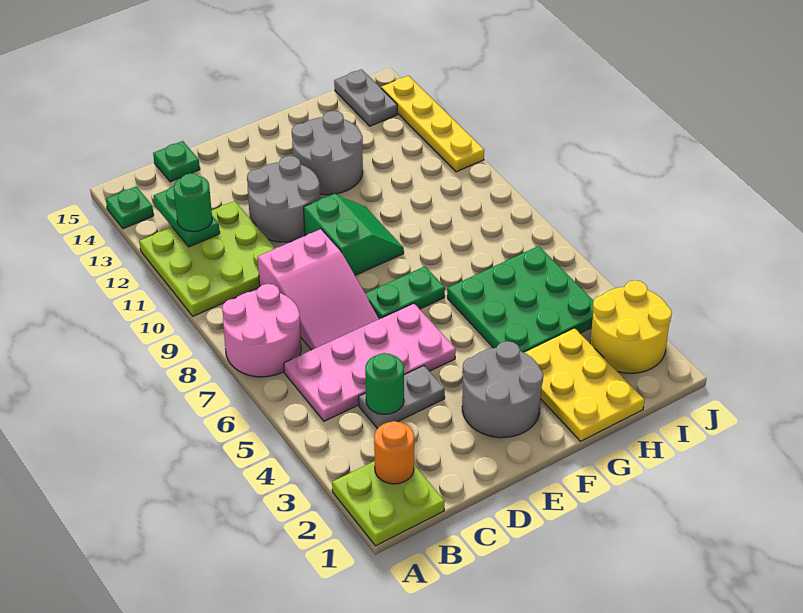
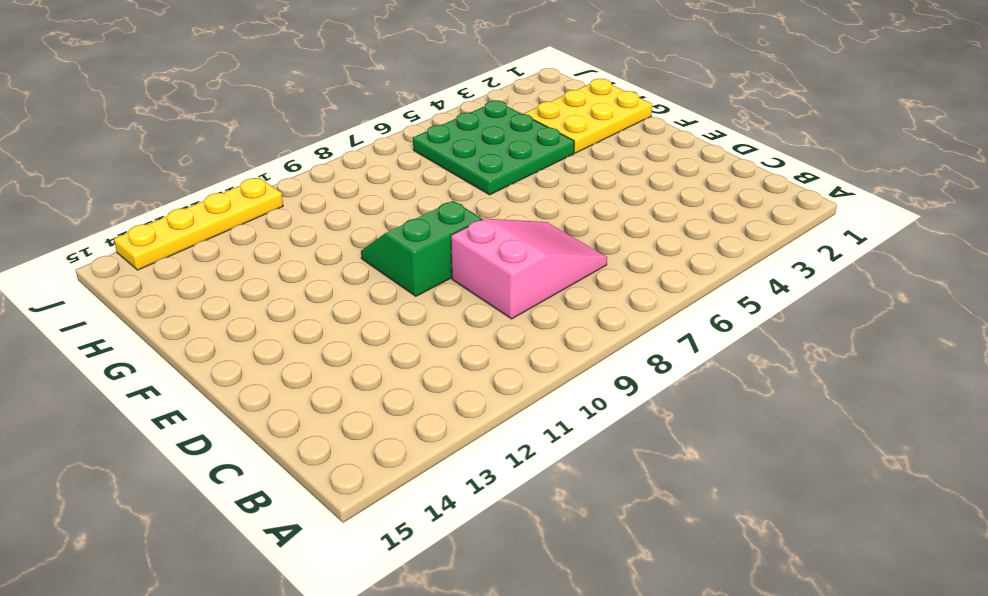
none -> lime 2x2 plate [332,461,445,546]
none -> pink 2x2 round brick [222,284,301,377]
none -> lime 3x3 plate [139,201,275,316]

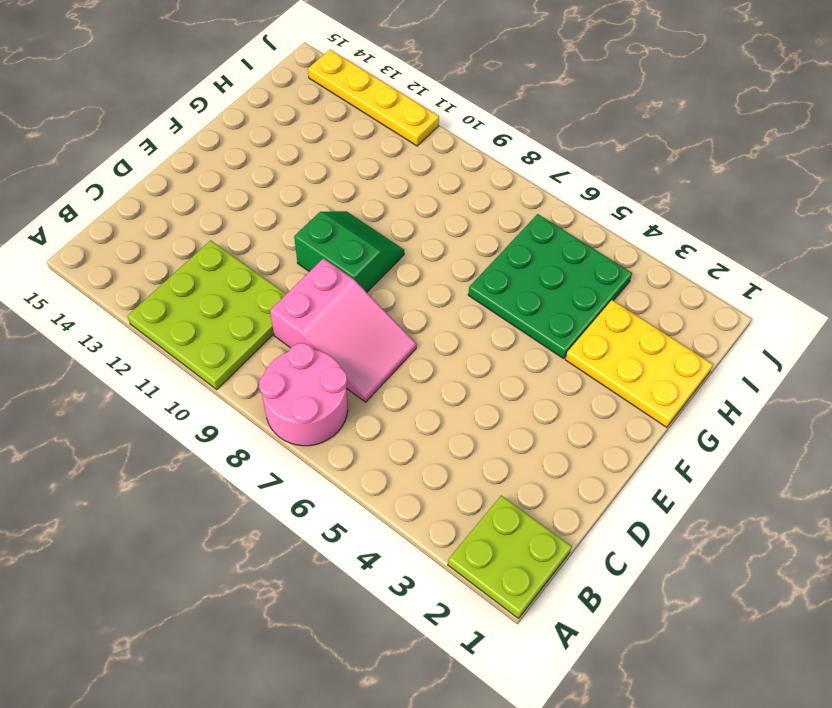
none -> green 1x1 plate [106,186,154,229]
none -> pink 2x4 plate [284,303,456,421]
none -> grey 1x2 plate [359,366,445,429]

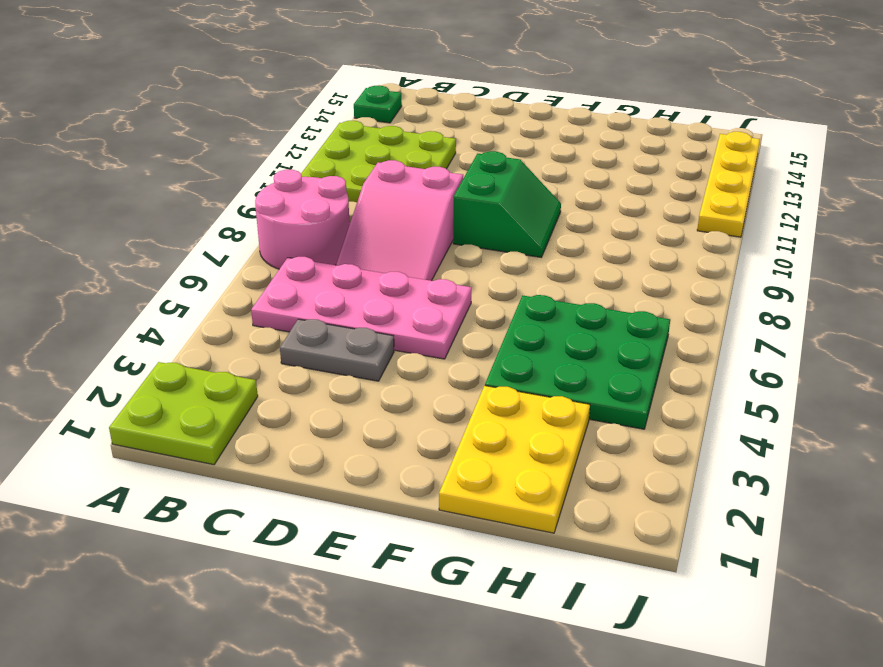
none -> green 1x1 plate [153,141,200,182]
none -> grey 2x2 round brick [247,156,320,242]
none -> grey 2x2 round brick [462,341,543,438]

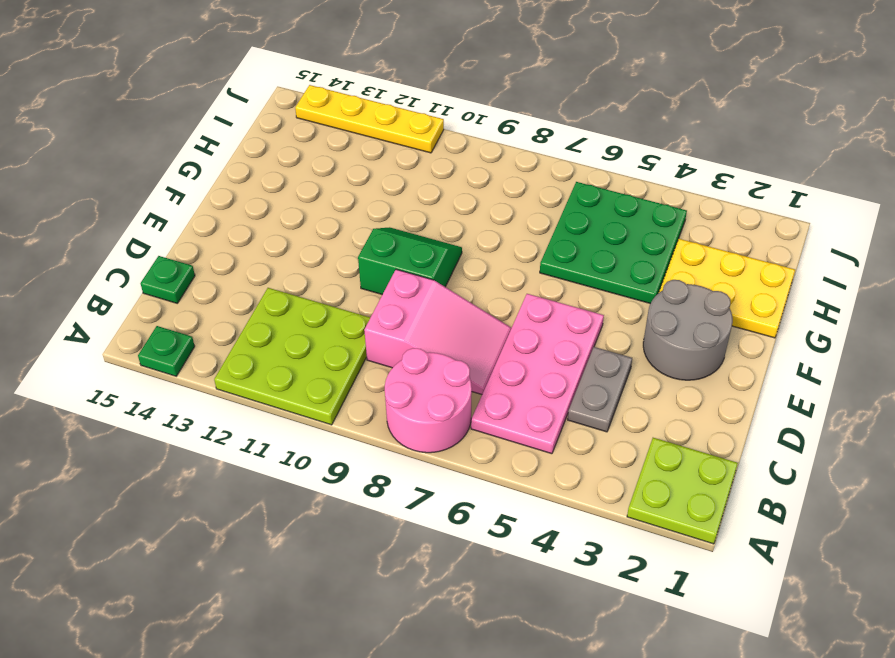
none -> grey 2x2 round brick [247,156,320,242]
none -> green 1x2 plate [365,266,445,319]
none -> grey 2x2 round brick [292,111,363,195]

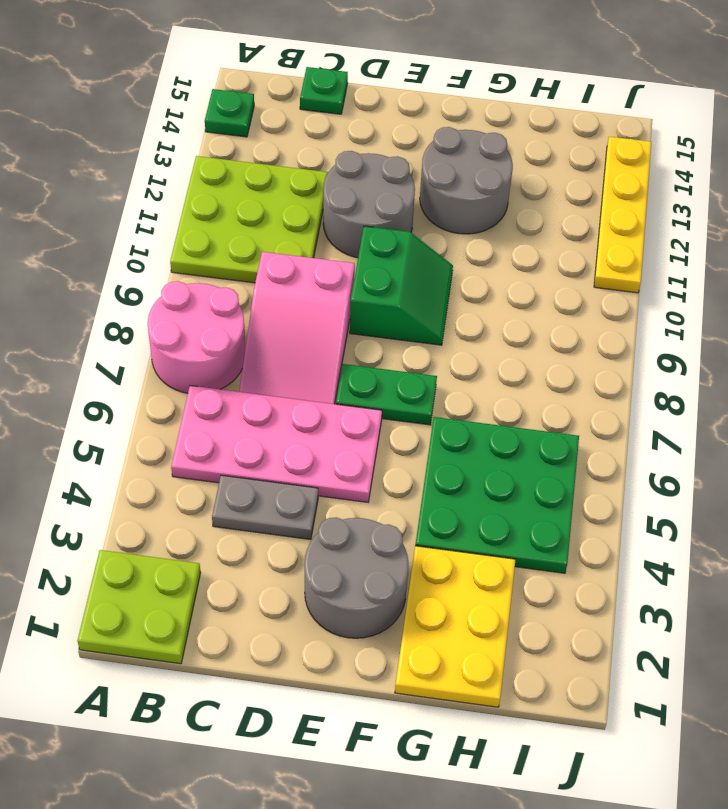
none -> yellow 2x2 round brick [590,280,672,373]
none -> grey 1x2 plate [334,69,397,126]
none -> orange 1x1 round brick [374,421,414,484]

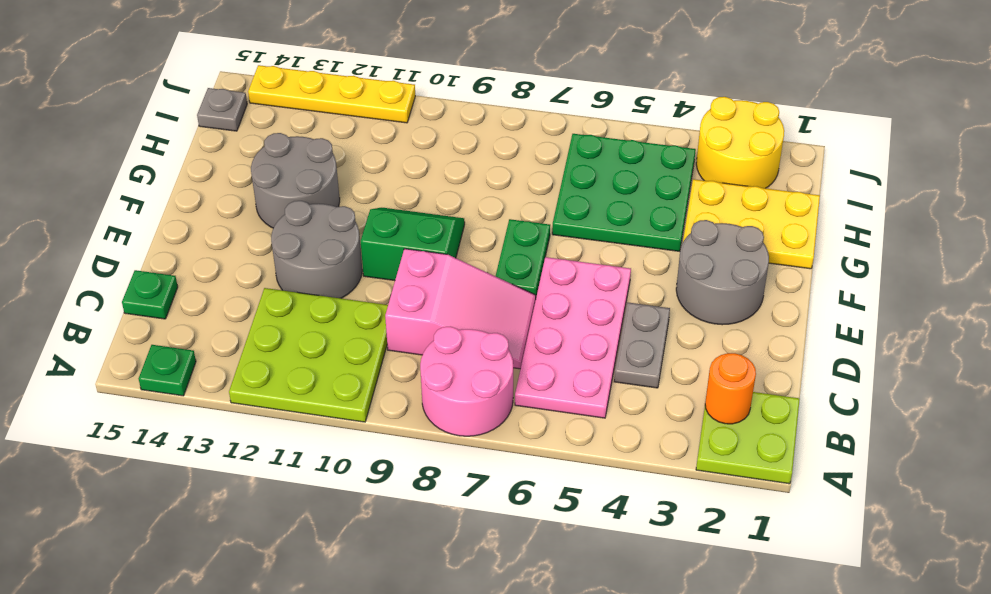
grey 1x1 plate [197,88,247,131] -> grey 1x2 plate [334,69,397,126]
none -> green 1x2 plate [154,186,220,247]
none -> green 1x1 round brick [365,353,404,414]
none -> green 1x1 round brick [174,173,212,232]

